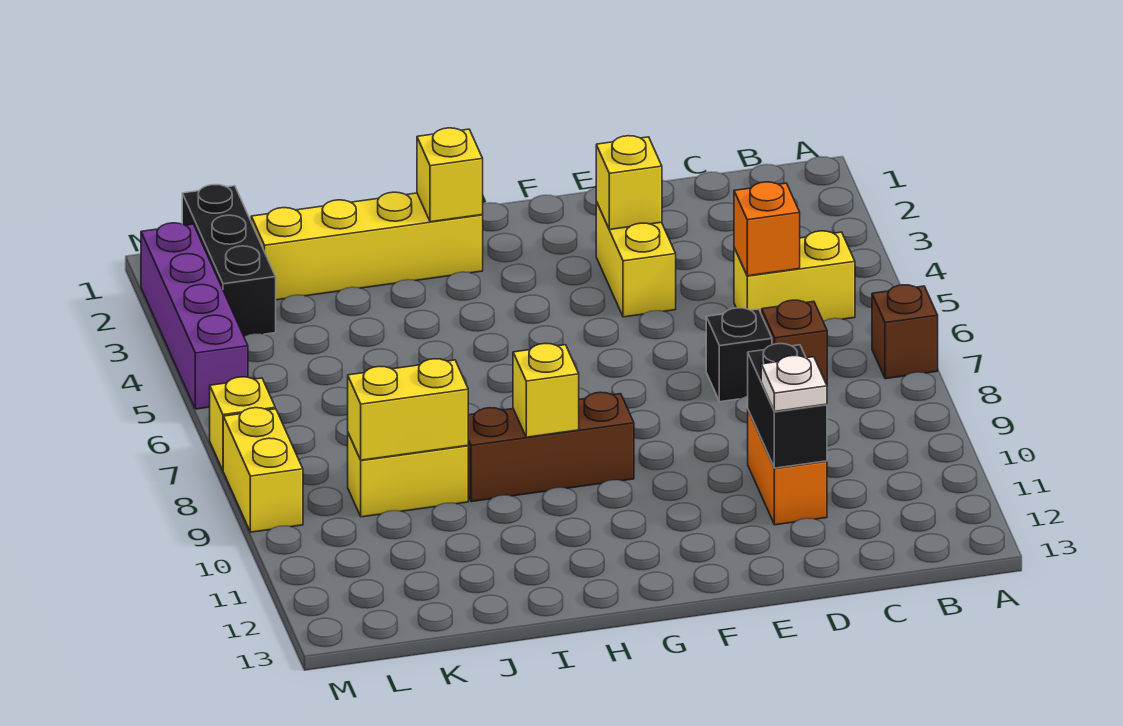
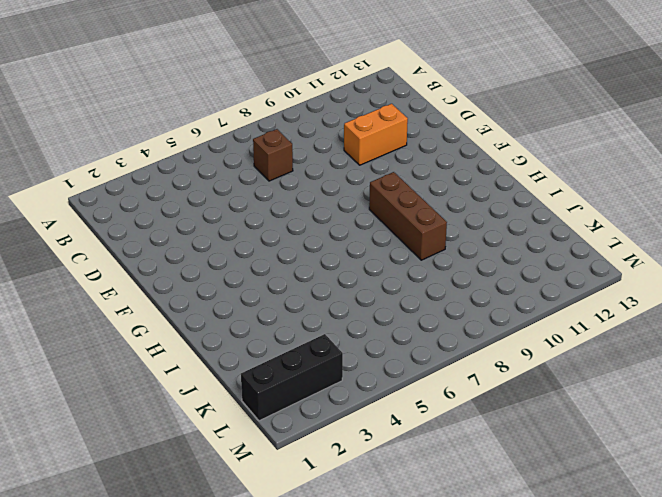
none -> brown 1x1 brick [872,285,938,379]
none -> yellow 1x2 brick [734,231,855,321]
none -> black 1x1 brick [706,308,772,402]

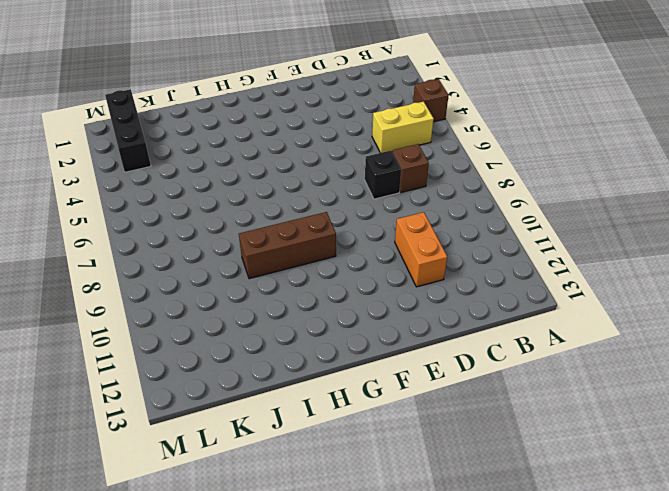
brown 1x1 brick [413,79,449,122] -> brown 1x1 brick moved to [872,285,938,379]
none -> yellow 1x2 brick [596,202,676,317]
none -> yellow 1x4 brick [251,192,483,300]
none -> yellow 1x2 brick [348,433,468,517]

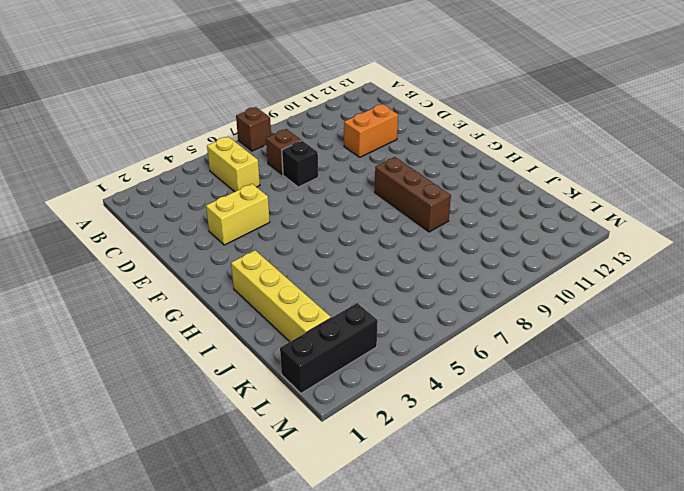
none -> yellow 1x2 brick [348,433,468,517]
none -> purple 1x4 brick [141,223,248,409]
none -> yellow 1x1 brick [210,377,275,470]

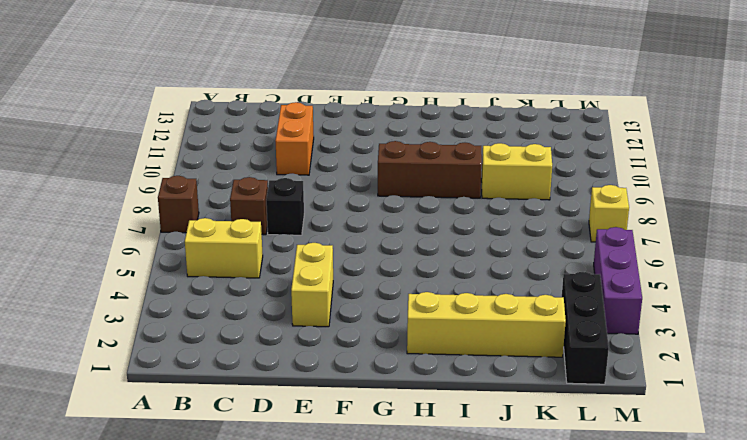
purple 1x3 brick [594,227,642,334] -> purple 1x4 brick [141,223,248,409]
none -> yellow 1x2 brick [223,408,303,532]
none -> orange 1x1 brick [734,182,800,276]
none -> black 1x2 brick [748,344,827,468]

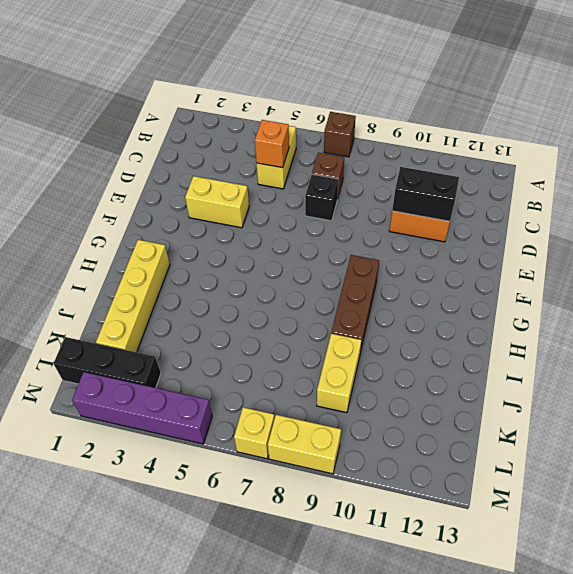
none -> yellow 1x1 brick [596,136,662,230]
none -> yellow 1x1 brick [417,128,483,222]
none -> yellow 1x1 brick [513,344,579,437]

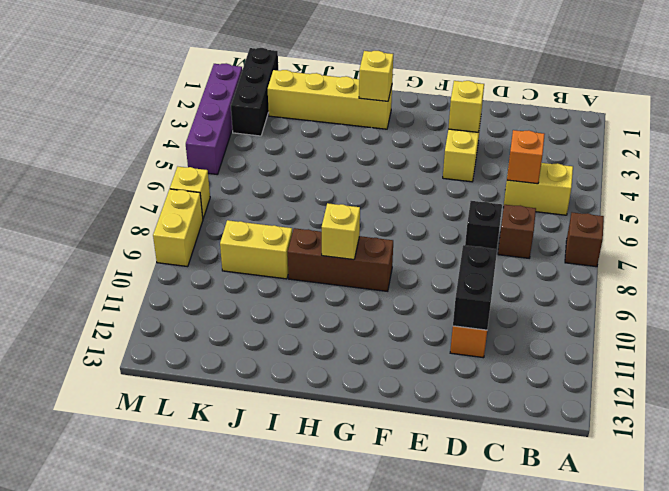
none -> yellow 1x2 brick [348,359,468,460]
none -> white 1x1 plate [761,356,827,412]

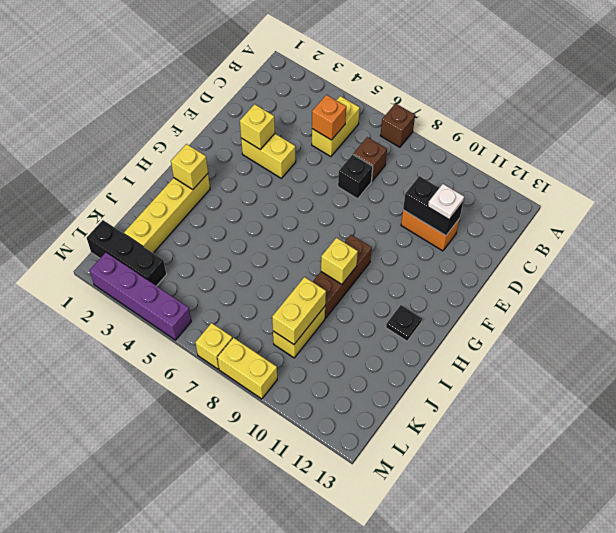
black 1x1 plate [386,305,422,341] -> none

